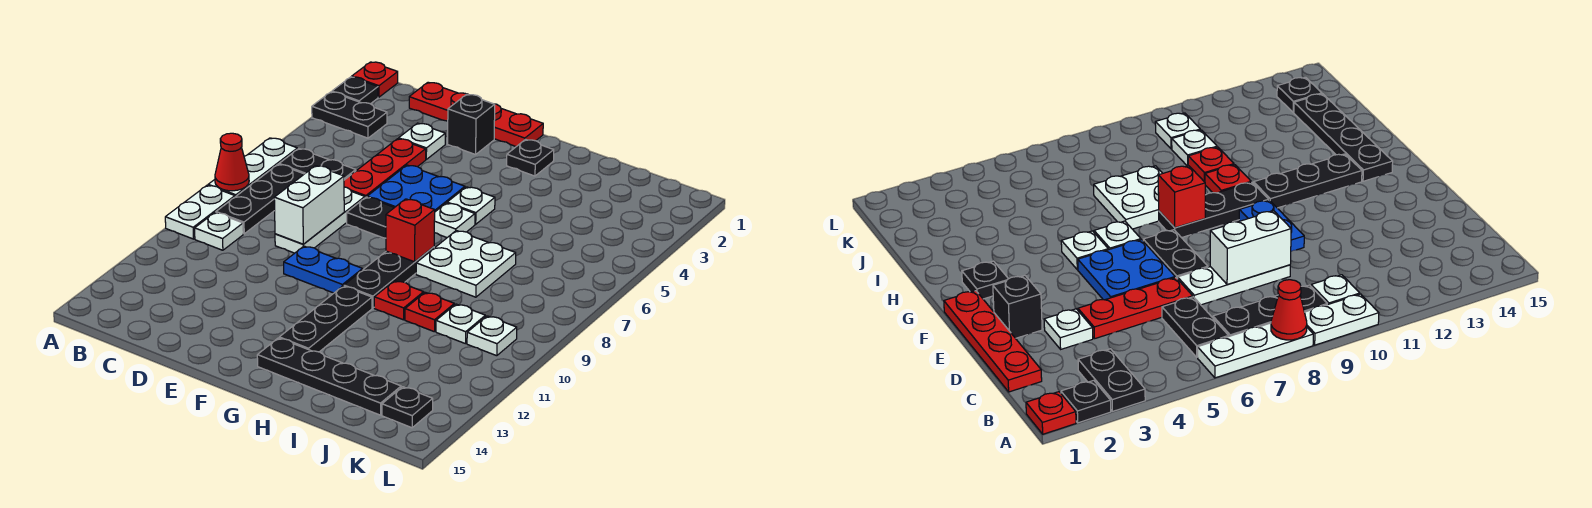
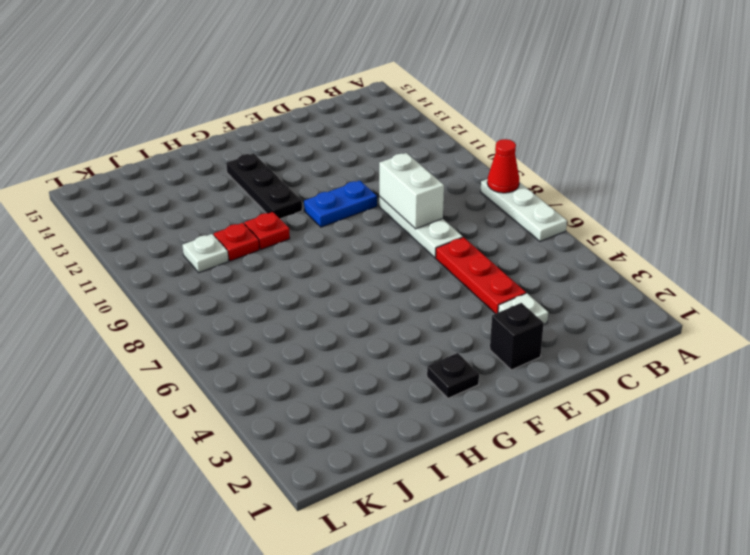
none -> red 1x1 plate [352,62,398,97]
none -> black 1x1 plate [332,77,378,104]
none -> black 1x2 plate [312,92,387,138]
none -> white 1x2 plate [165,185,235,239]

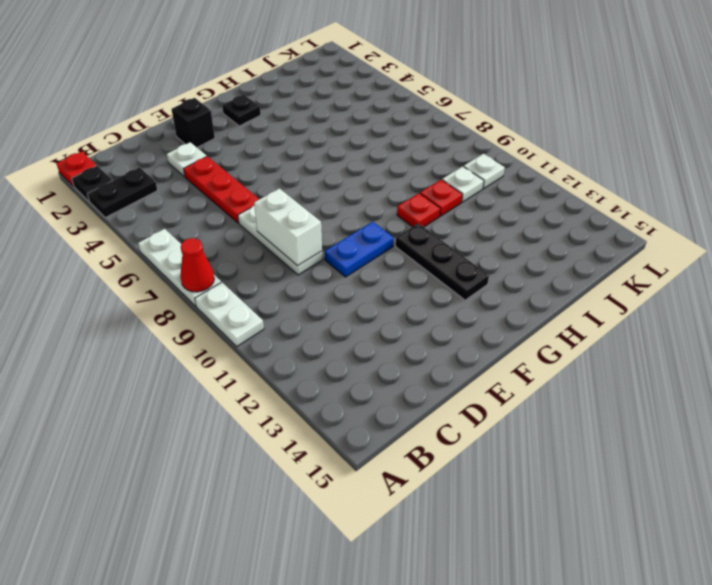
none -> black 1x2 plate [279,149,356,180]
none -> black 1x3 plate [216,164,304,234]
none -> white 1x1 plate [195,213,243,250]
none -> red 1x4 plate [409,82,543,147]

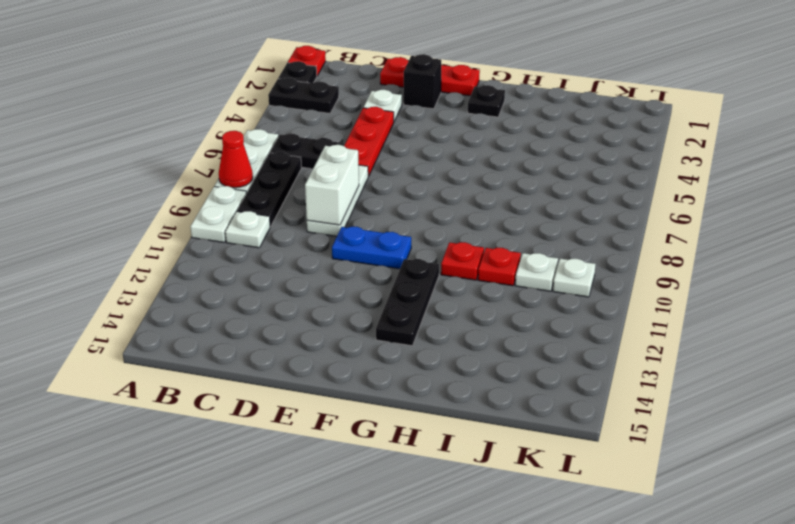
red 1x3 plate [380,57,480,96] -> red 1x4 plate [409,82,543,147]
none -> blue 2x2 plate [367,165,465,212]
none -> black 1x2 plate [347,197,395,238]
none -> white 1x1 plate [447,187,495,224]
none -> white 1x1 plate [434,203,475,237]

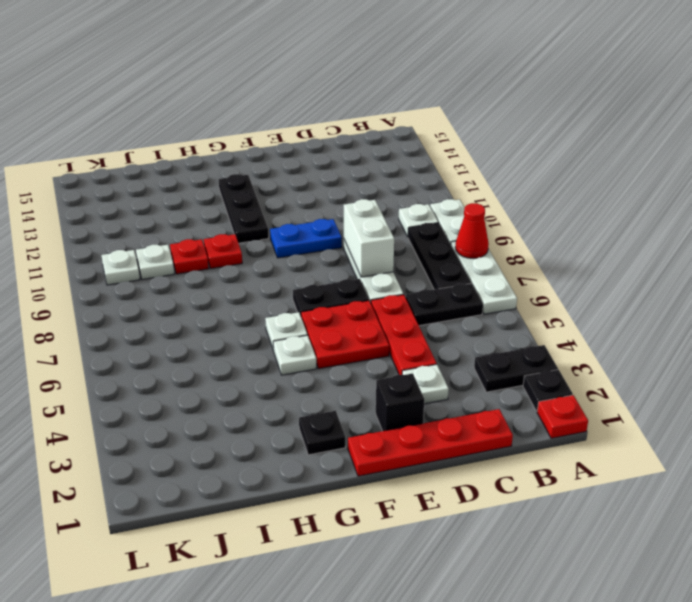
red 2x2 plate [301,301,389,369] -> blue 2x2 plate [367,165,465,212]
none -> black 1x3 plate [344,247,434,308]
none -> black 1x4 plate [257,338,401,415]
none -> white 2x2 plate [416,231,516,297]
none -> black 1x1 plate [382,387,433,428]

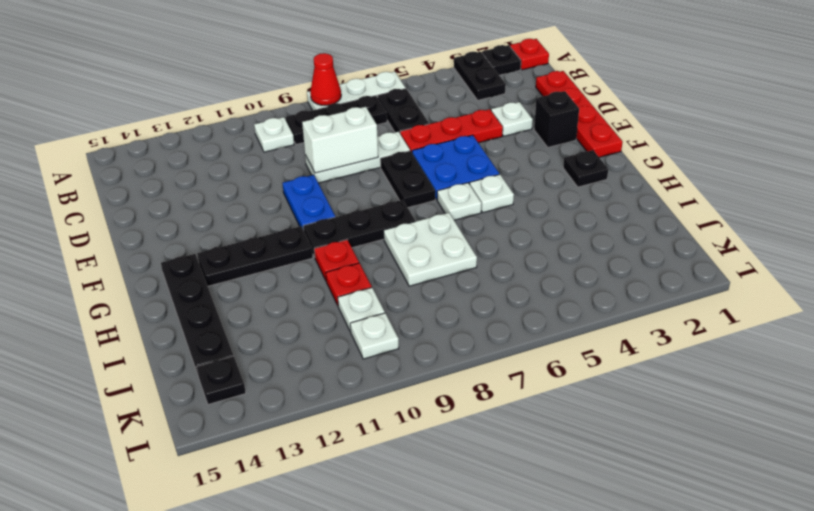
none -> white 1x2 plate [165,185,235,239]
none -> red 1x1 brick [386,199,435,262]

